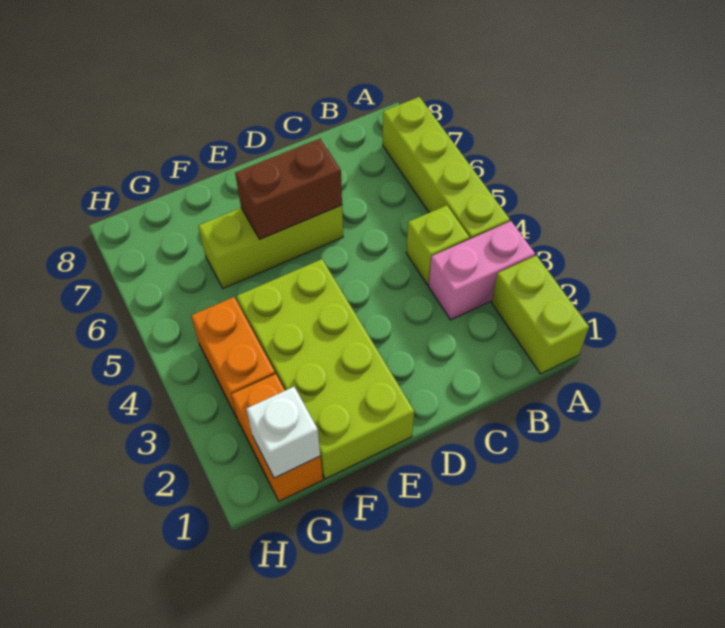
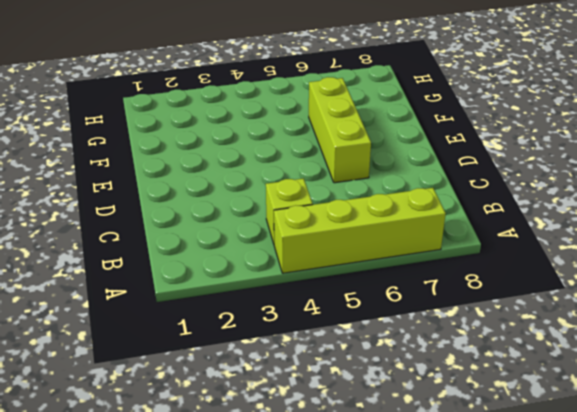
none -> lime 1x2 brick [492,255,589,374]
none -> pink 1x2 brick [429,221,535,320]

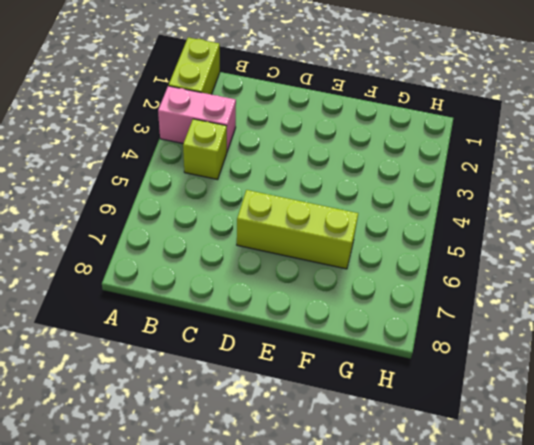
none -> lime 1x4 brick [383,97,510,239]
none -> lime 2x4 brick [237,259,414,479]

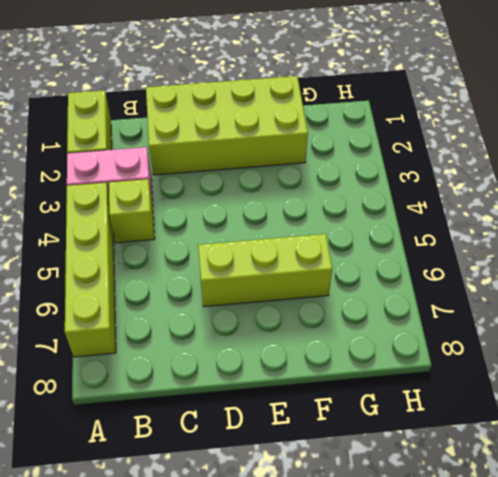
lime 2x4 brick [146,76,308,175] -> lime 2x4 brick turned to [237,259,414,479]
none -> orange 1x2 brick [231,374,323,501]
none -> orange 1x2 brick [191,297,275,418]

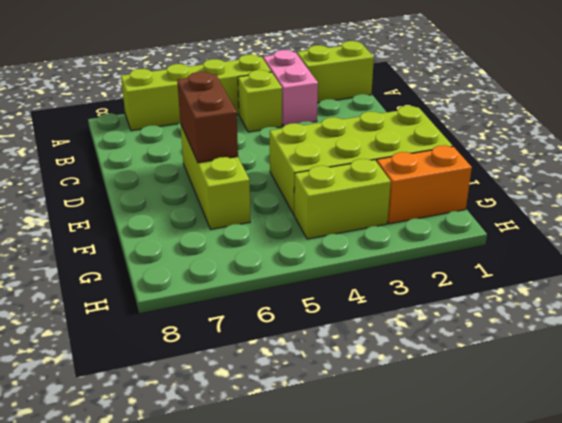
lime 1x2 brick [294,159,391,239] -> orange 1x2 brick [191,297,275,418]
none -> white 1x1 brick [246,387,320,478]

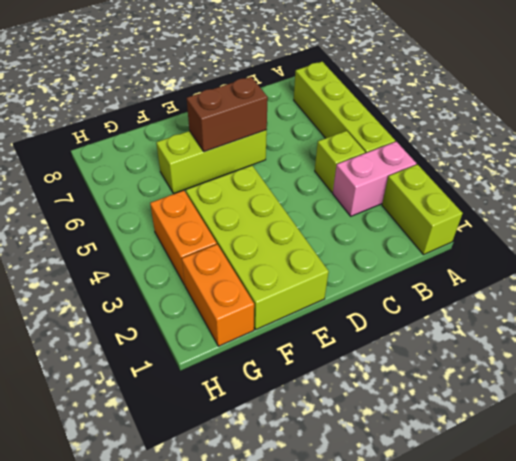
none -> white 1x1 brick [246,387,320,478]

